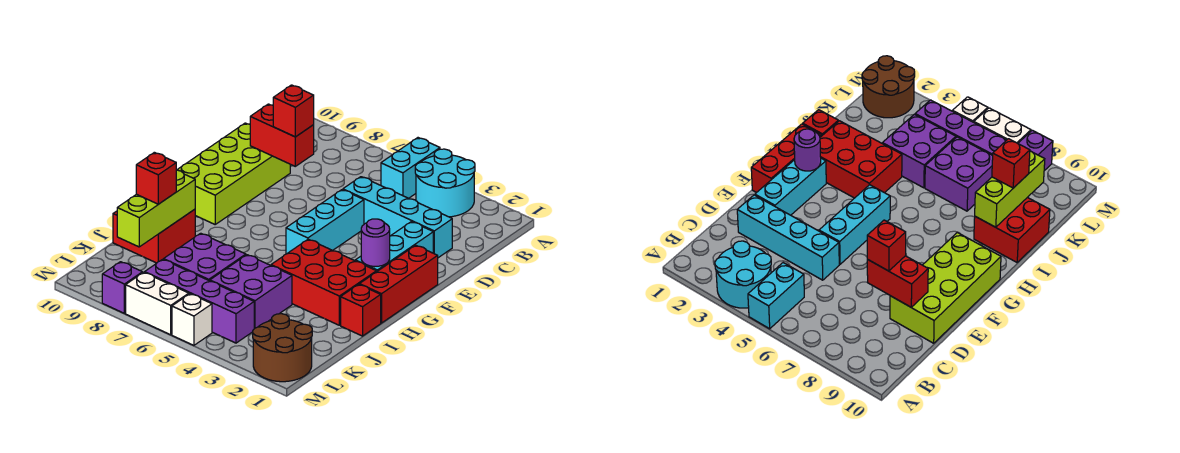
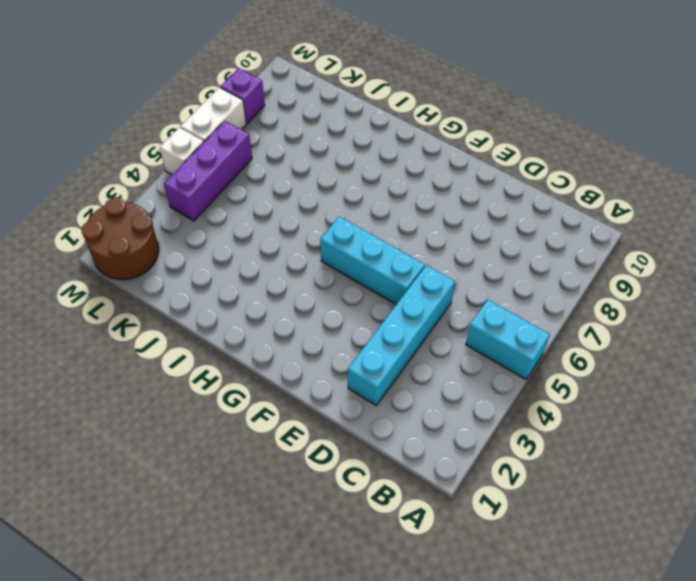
purple 1x3 brick [164,121,252,221] -> purple 1x4 brick [145,259,254,343]
none -> cyan 2x2 round brick [415,149,475,217]
none -> lime 2x4 brick [177,123,290,224]
none -> cyan 1x3 brick [355,222,433,272]

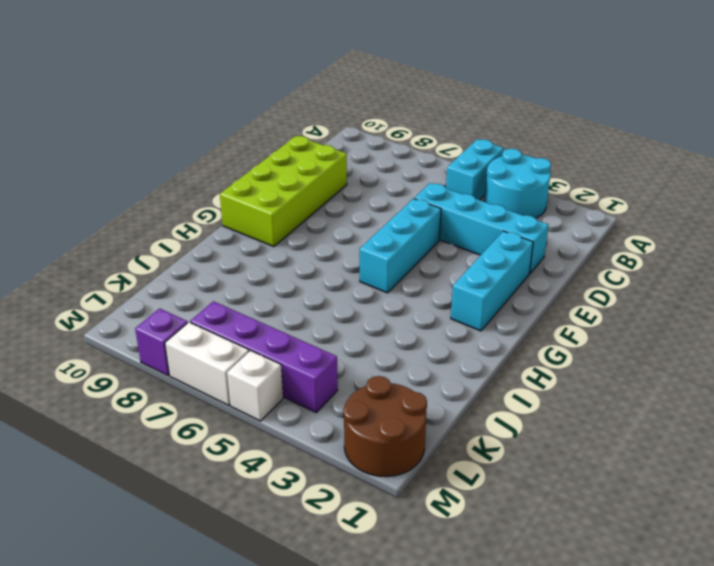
none -> red 1x3 brick [360,245,438,323]
none -> red 2x3 brick [271,239,376,325]
none -> red 1x1 brick [341,284,381,336]

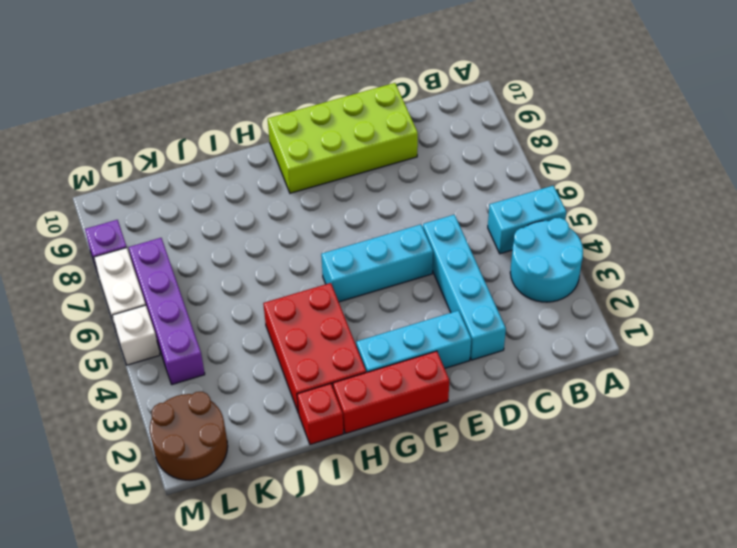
none -> red 2x2 brick [113,209,195,263]
none -> purple 2x2 brick [210,255,292,328]
none -> purple 2x2 brick [164,233,246,281]

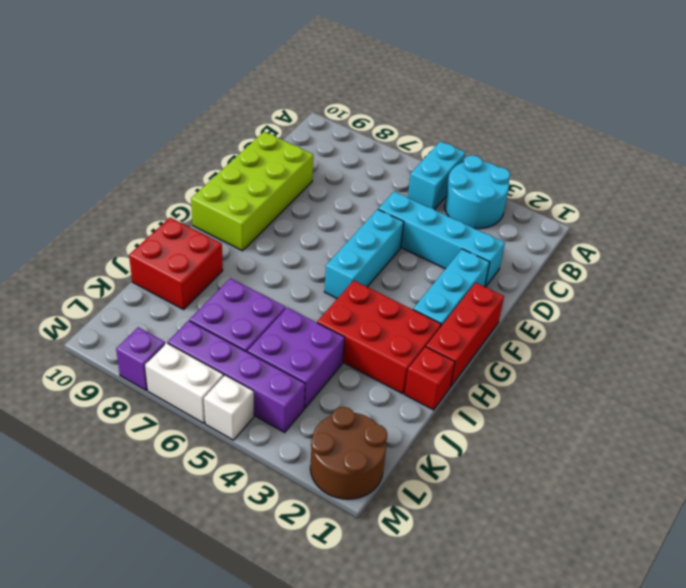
none -> red 1x2 brick [250,104,314,166]
none -> purple 1x1 round brick [361,219,390,267]
none -> lime 1x3 brick [117,170,195,247]

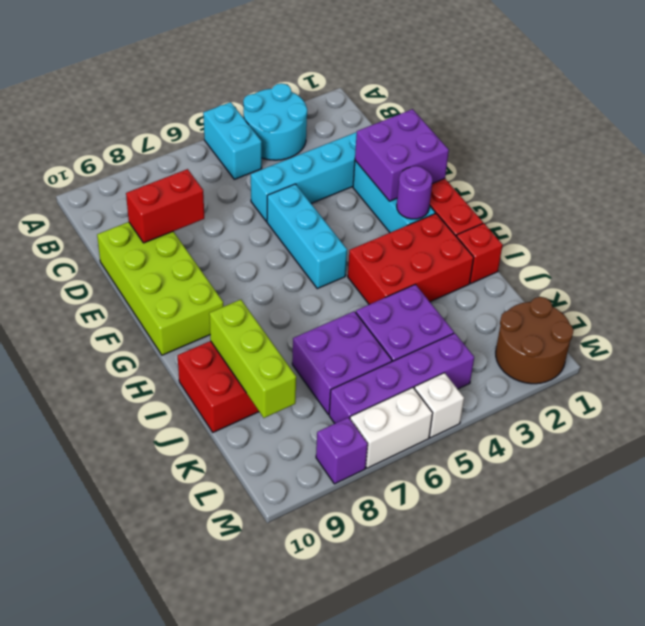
purple 2x2 brick [355,109,449,201] -> none
none -> red 1x1 brick [273,85,314,137]
none -> red 1x1 brick [136,152,176,204]

